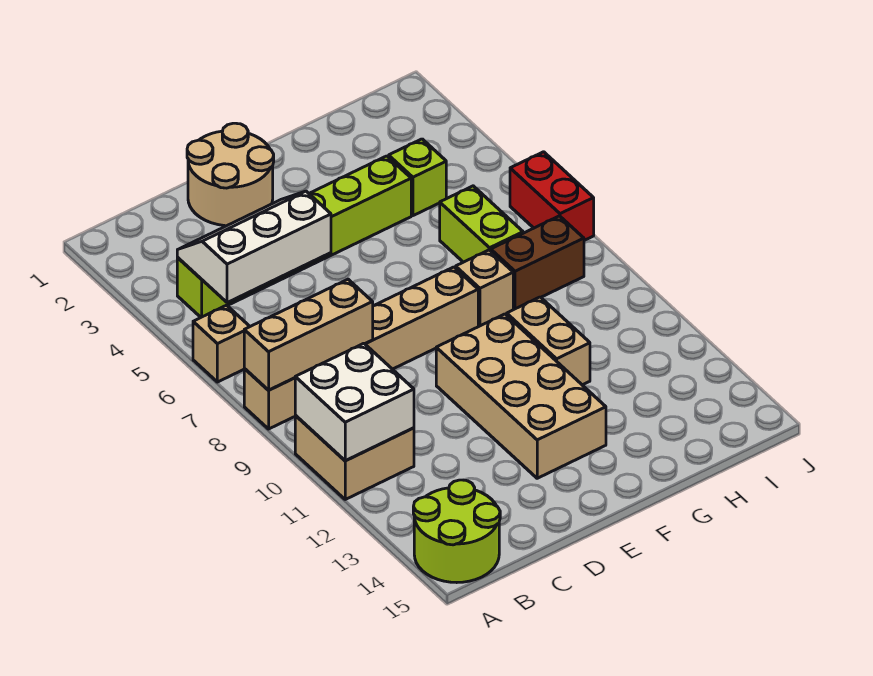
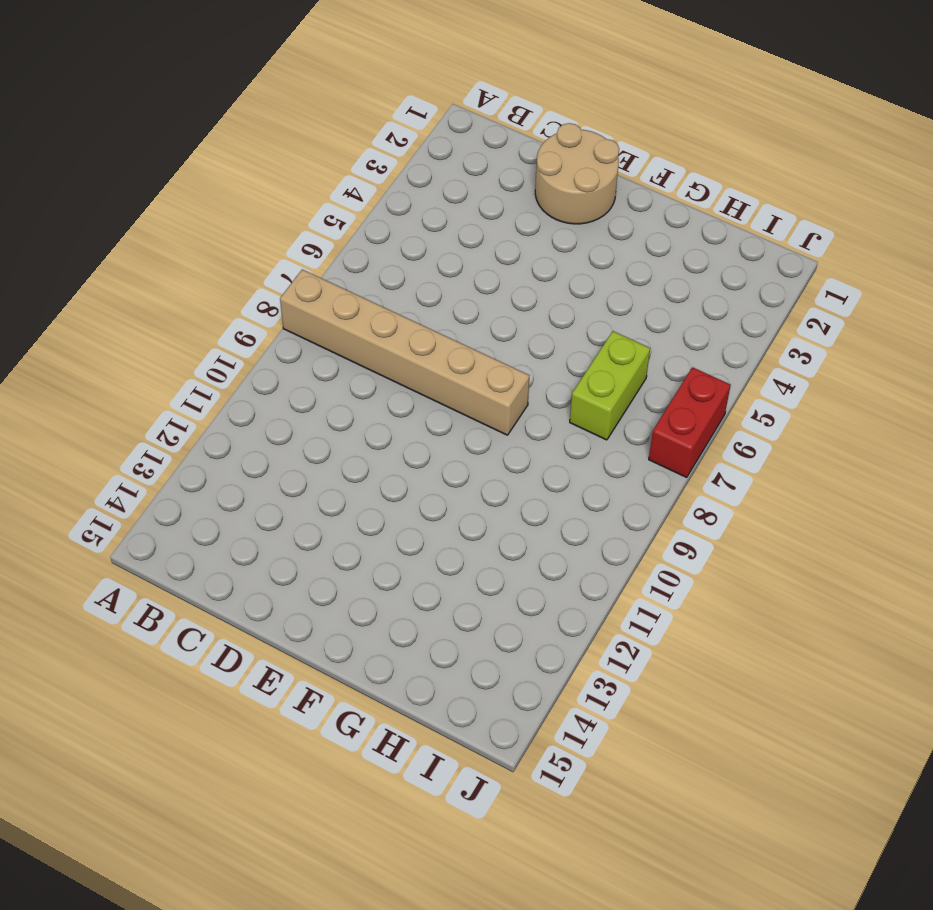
none -> tan 1x1 brick [193,305,250,382]
none -> tan 2x2 brick [295,415,414,499]
none -> lime 2x2 round brick [413,480,500,583]

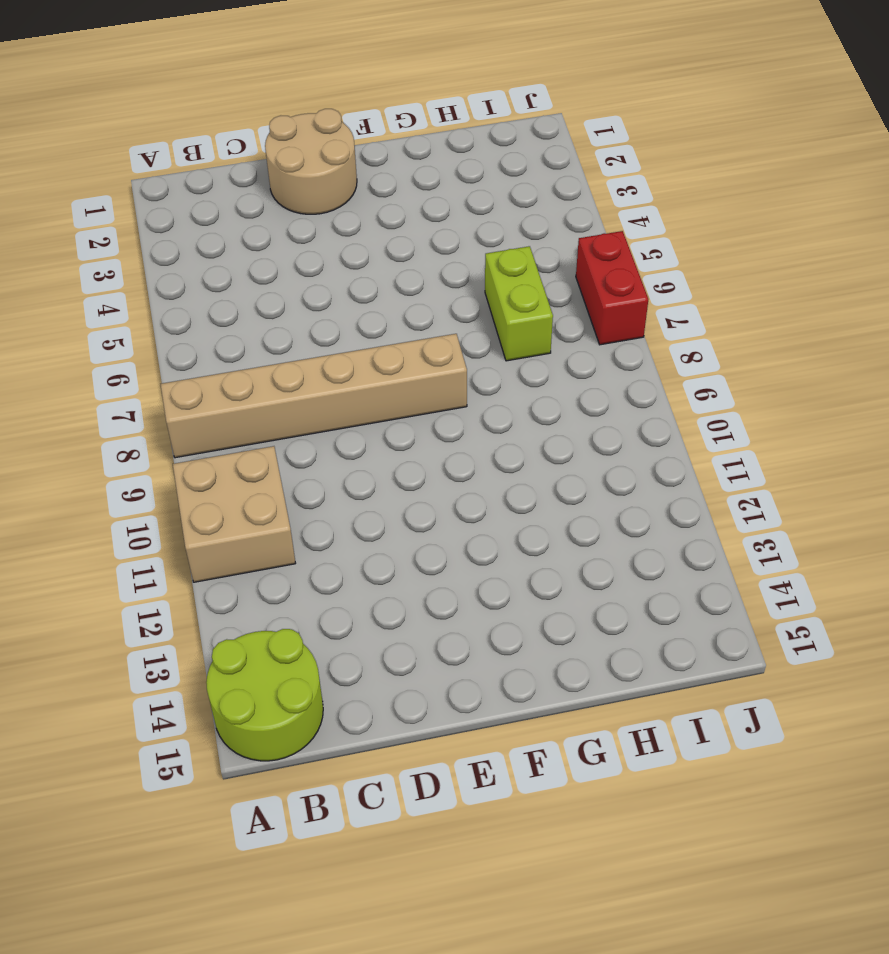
none -> tan 1x1 brick [193,305,250,382]
none -> lime 1x6 brick [177,156,411,317]
none -> tan 2x4 brick [436,314,606,478]

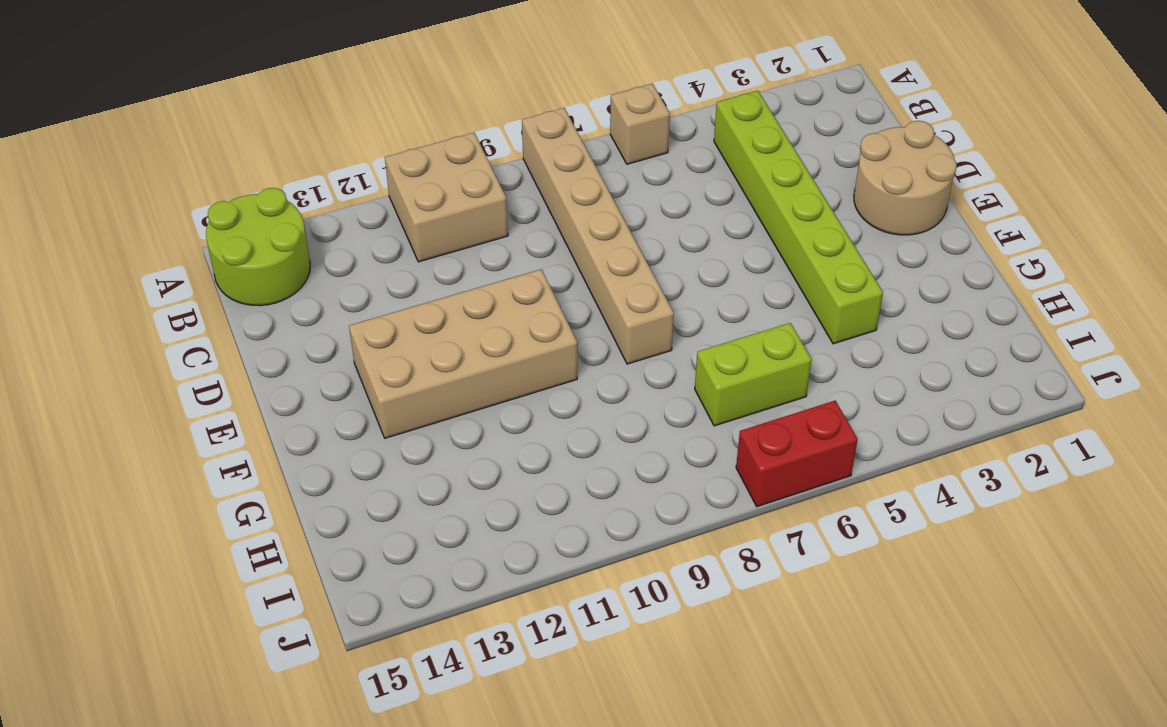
none -> tan 1x1 brick [456,250,513,326]
none -> tan 1x2 brick [507,297,590,385]
none -> lime 1x1 brick [389,139,446,216]

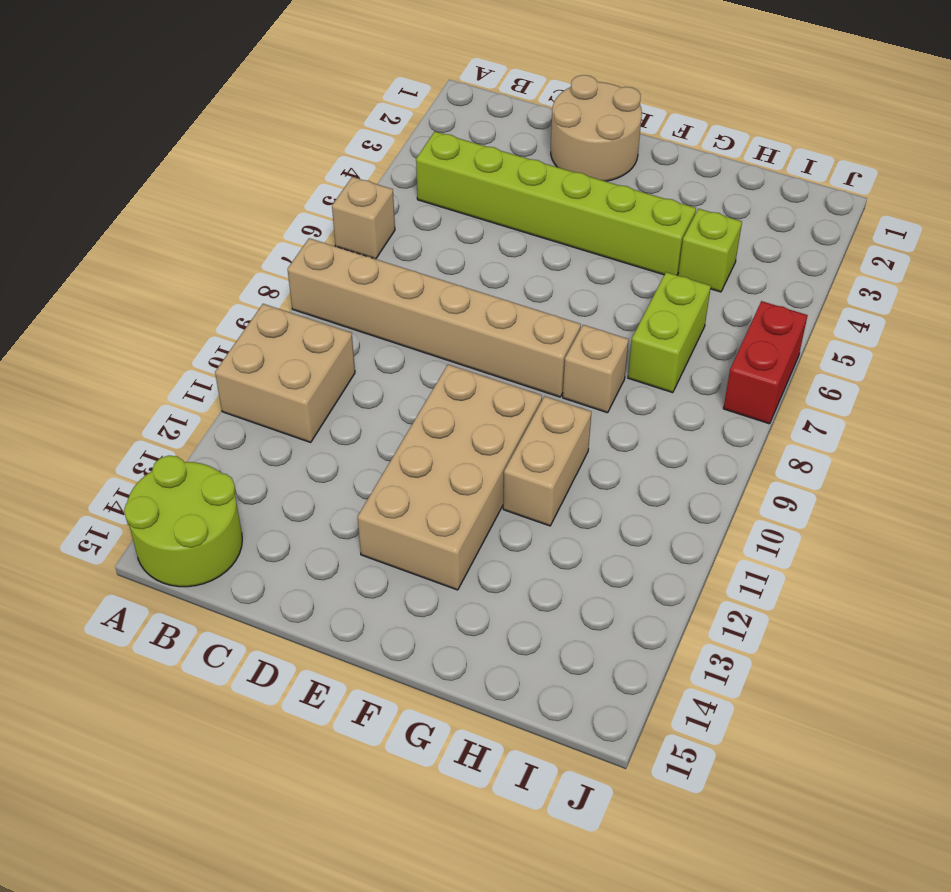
none -> brown 1x2 brick [491,216,584,309]
none -> tan 1x3 brick [244,279,373,390]
none -> white 2x2 brick [295,343,414,461]

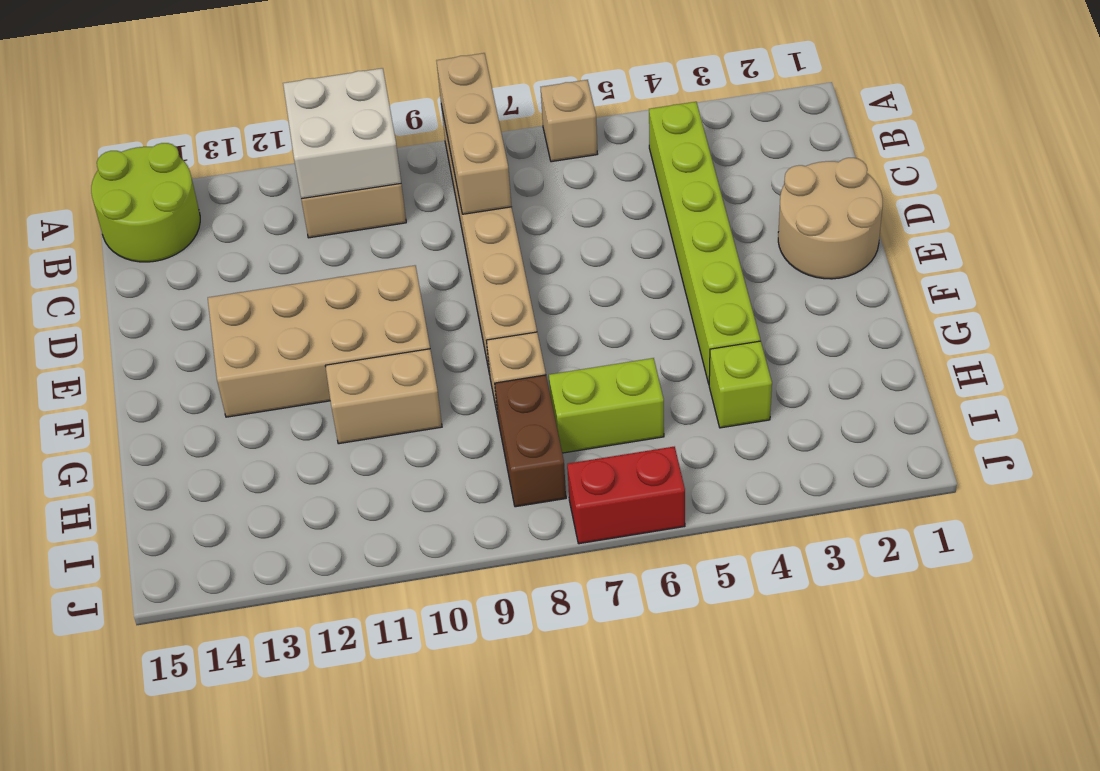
none -> white 2x3 slope [177,191,331,303]

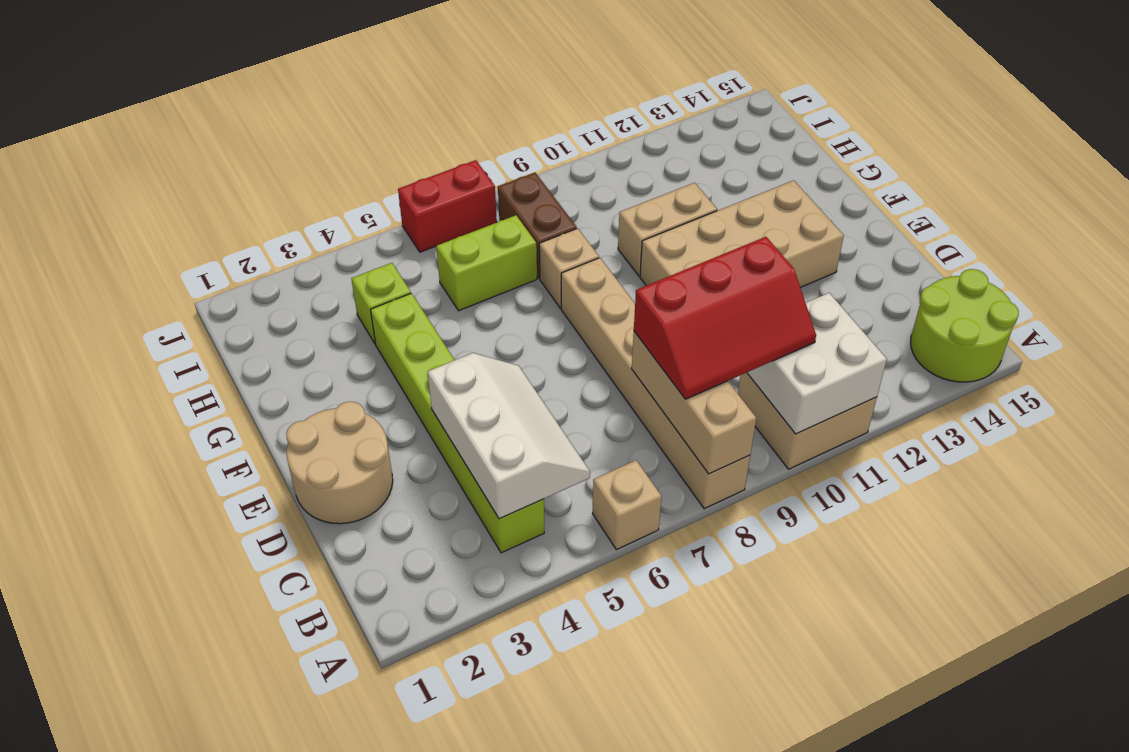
white 2x3 slope [428,353,590,519] -> white 2x3 slope turned to [177,191,331,303]
red 2x3 slope [634,237,816,399] -> none

